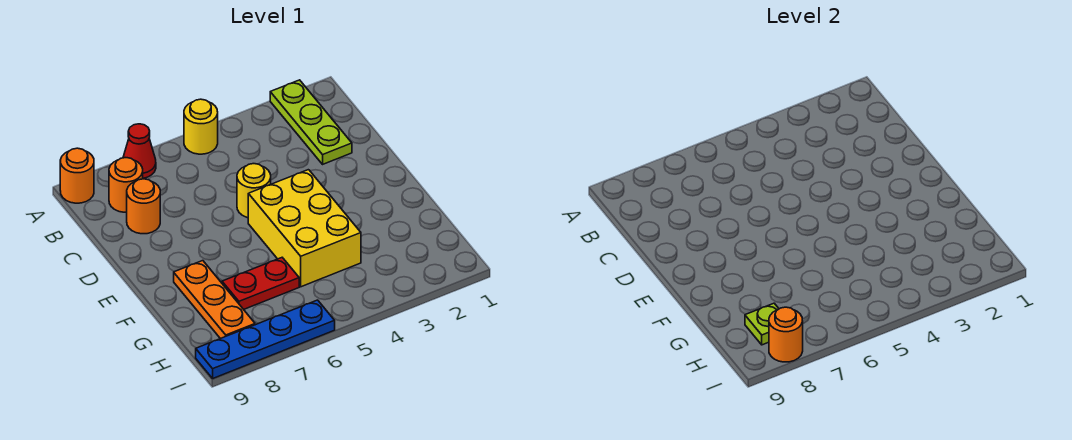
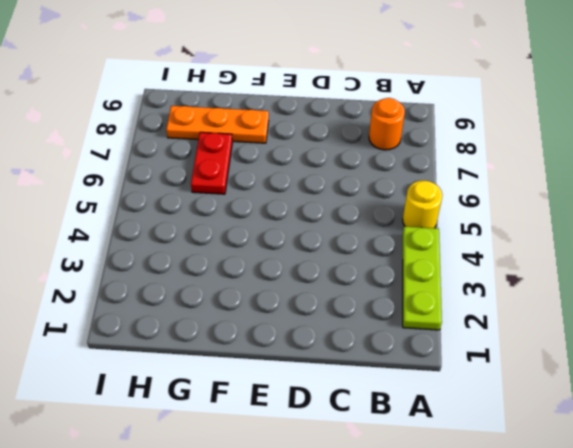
lime 1x3 plate [403,226,442,330] -> lime 1x3 plate turned to [270,80,352,164]
none -> red 1x1 cone [123,124,156,178]
none -> orange 1x1 round brick [60,148,94,203]
none -> orange 1x1 round brick [127,179,160,234]

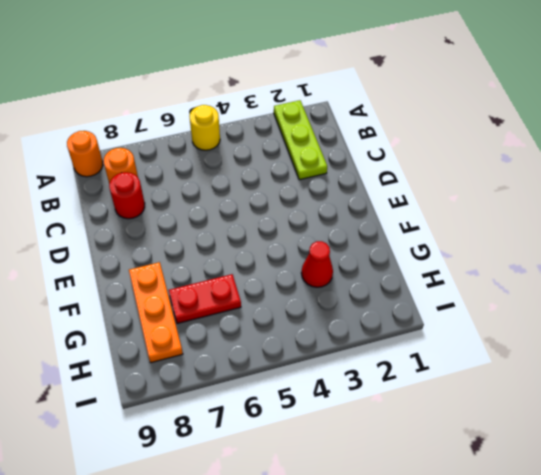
red 1x1 round brick [109,172,145,219] -> orange 1x1 round brick [127,179,160,234]
red 1x1 cone [301,241,333,287] -> red 1x1 cone moved to [123,124,156,178]
none -> yellow 1x1 round brick [237,164,271,218]
none -> yellow 2x3 brick [248,170,361,287]
none -> blue 1x4 plate [196,300,335,378]

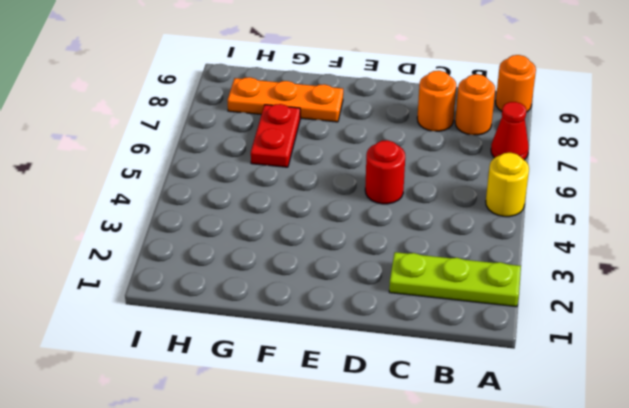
red 1x1 round brick [365,140,405,204] -> yellow 1x1 round brick [237,164,271,218]
none -> yellow 2x3 brick [248,170,361,287]
none -> blue 1x4 plate [196,300,335,378]
none -> lime 1x1 plate [745,303,779,345]

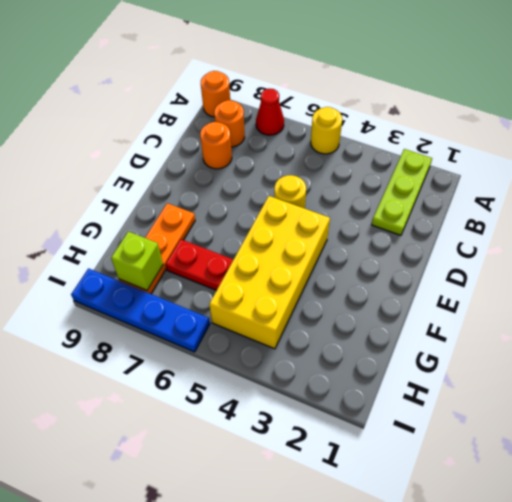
yellow 2x4 brick [209,196,330,349] -> yellow 2x3 brick [248,170,361,287]
lime 1x1 brick [111,231,163,290] -> lime 1x1 plate [745,303,779,345]
none -> orange 1x1 round brick [769,307,803,362]

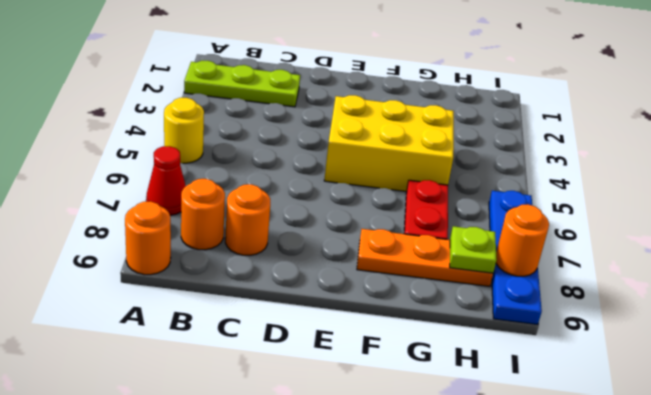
none -> yellow 1x1 round brick [237,164,271,218]

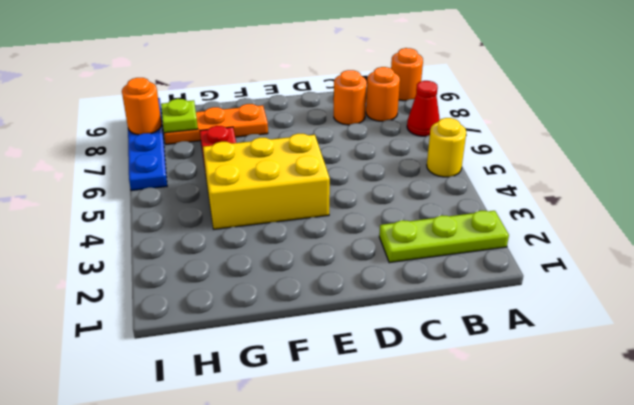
none -> yellow 1x1 round brick [237,164,271,218]

